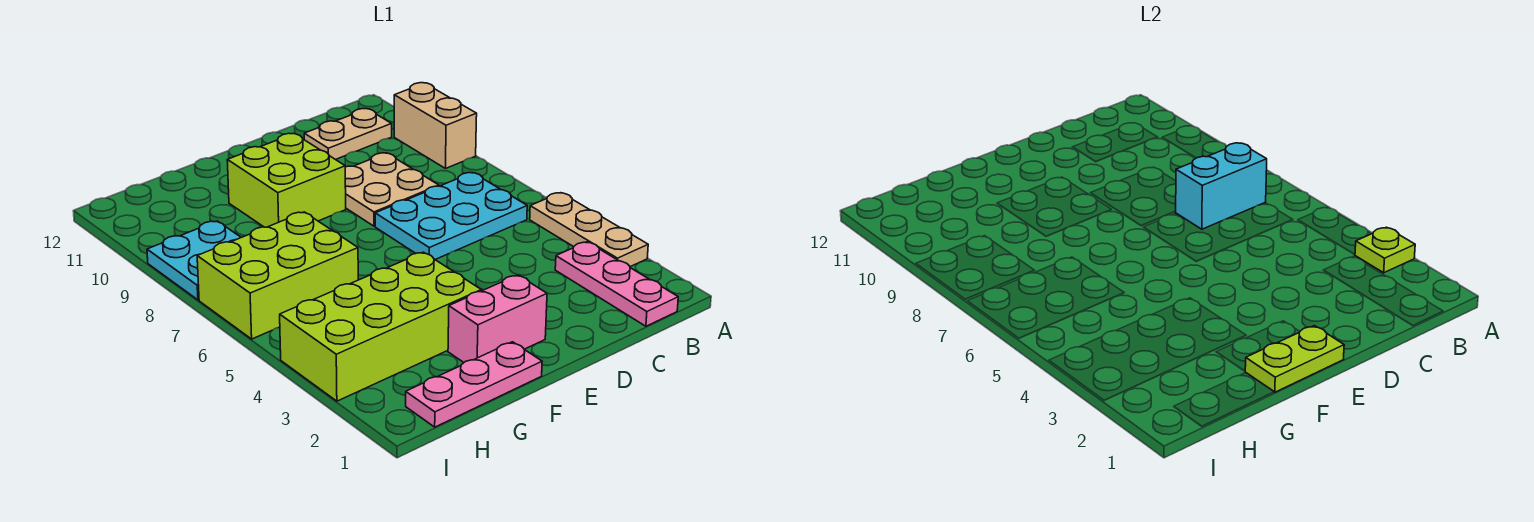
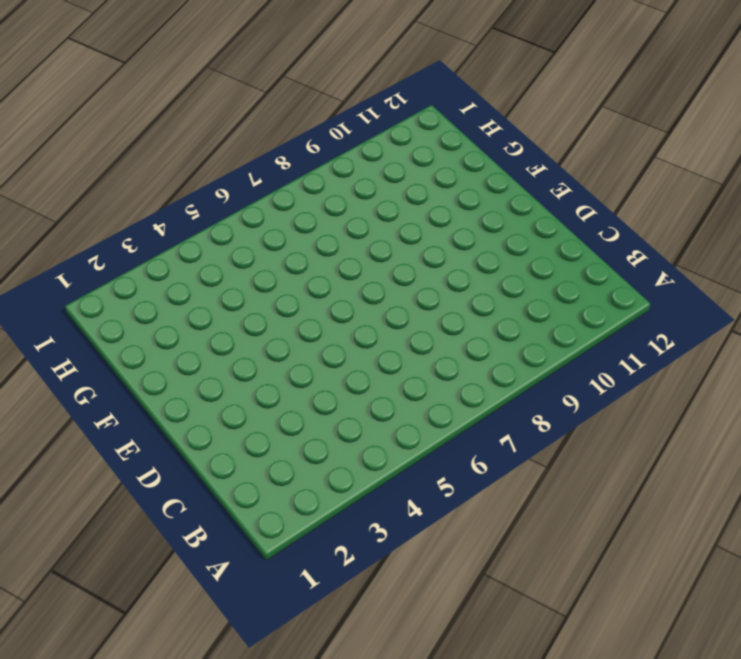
none -> tan 1x3 plate [530,193,648,267]
none -> tan 1x2 brick [394,83,477,168]
none -> pink 1x3 plate [555,242,678,326]

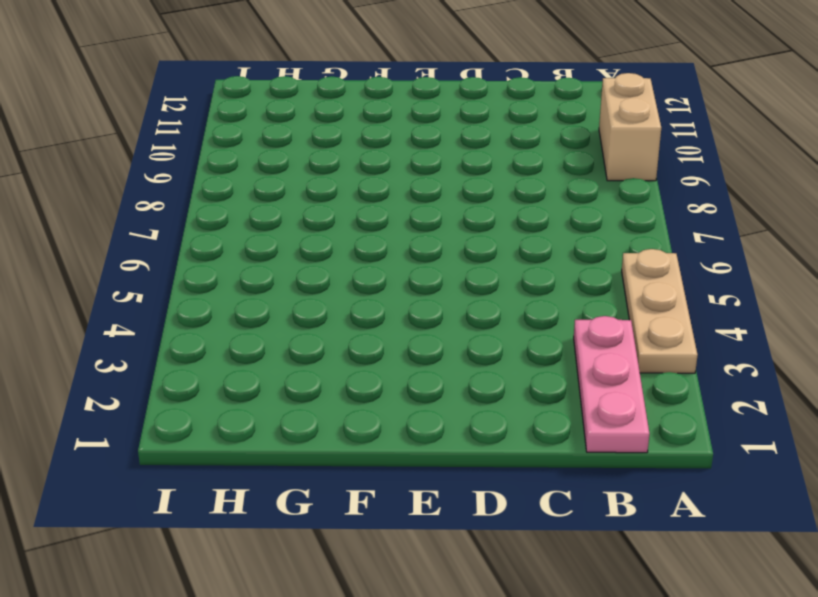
none -> cyan 2x3 plate [375,173,527,259]
none -> tan 1x2 plate [304,109,392,160]
none -> tan 2x2 plate [345,153,439,226]

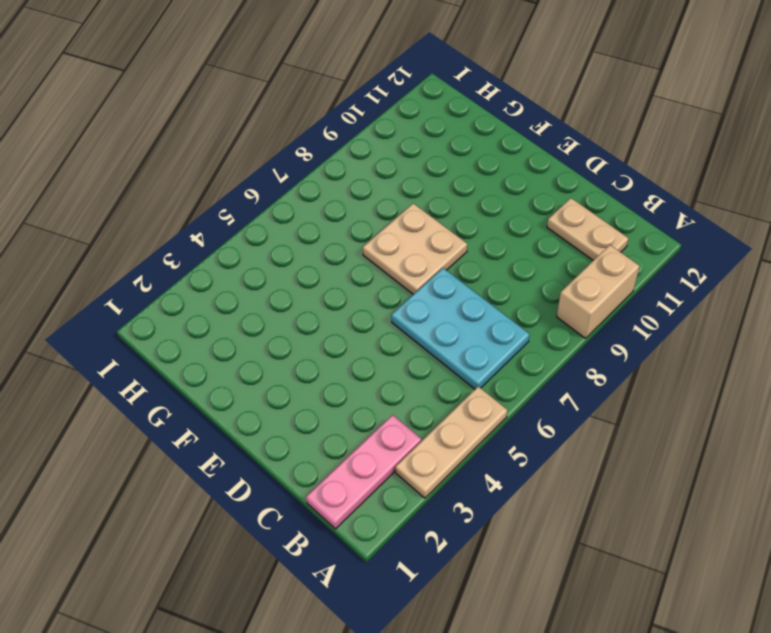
tan 2x2 plate [363,203,467,294] -> tan 2x2 plate moved to [345,153,439,226]
none -> pink 1x2 brick [448,275,547,362]
none -> lime 2x2 brick [227,133,346,227]
none -> pink 1x3 plate [406,342,542,427]

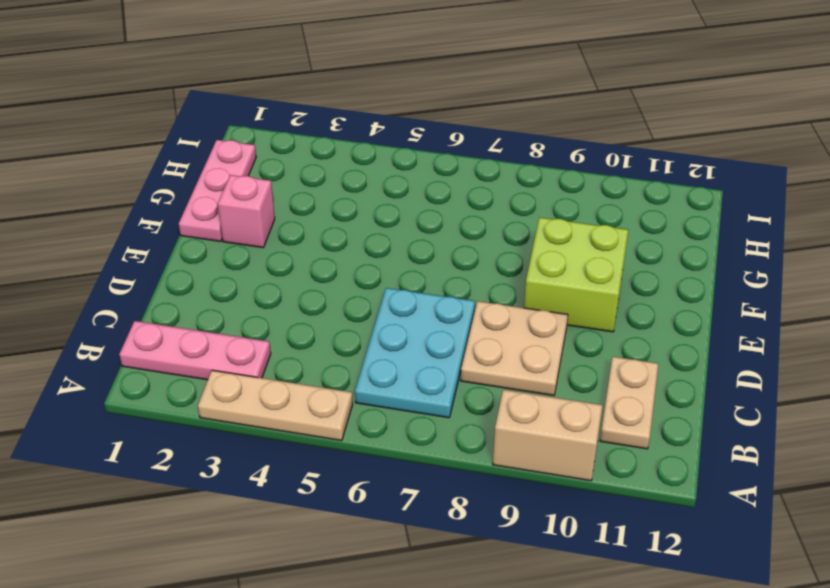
pink 1x1 brick [218,175,275,248] -> pink 1x2 brick [448,275,547,362]
none -> lime 2x4 brick [280,252,481,401]
none -> lime 2x3 brick [197,212,358,339]
none -> cyan 2x2 plate [147,221,241,300]

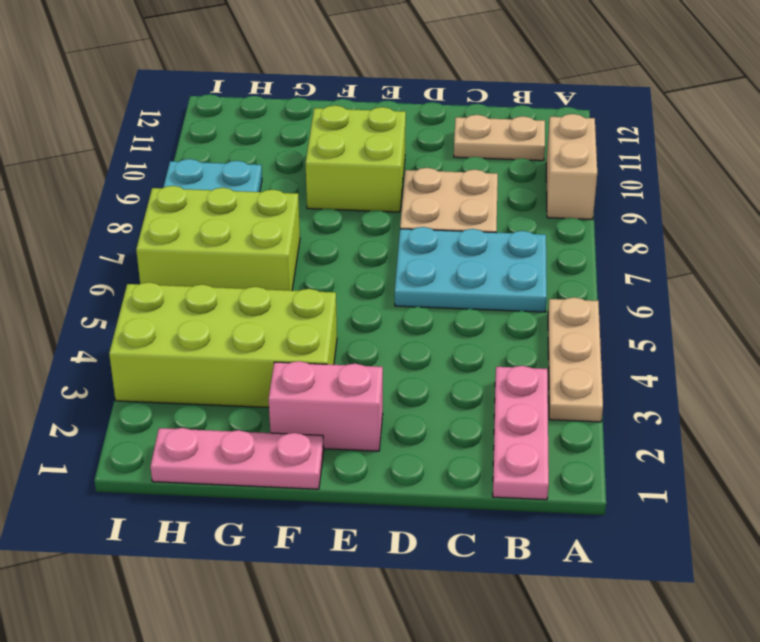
none -> lime 1x1 plate [1355,227,1415,273]
none -> cyan 1x2 brick [1176,143,1267,229]
none -> lime 1x2 plate [1245,326,1344,392]

